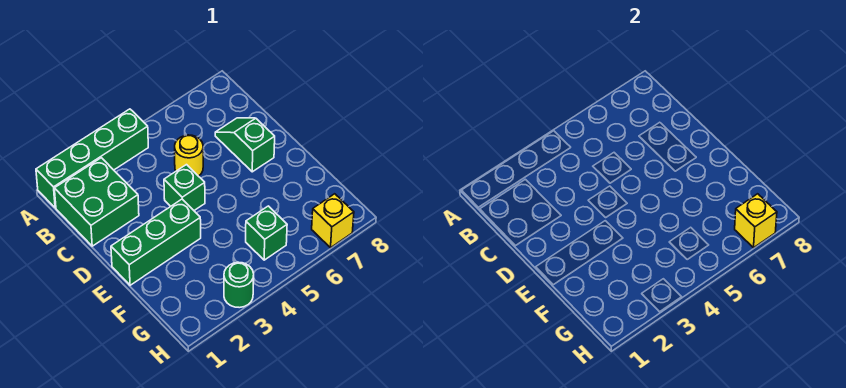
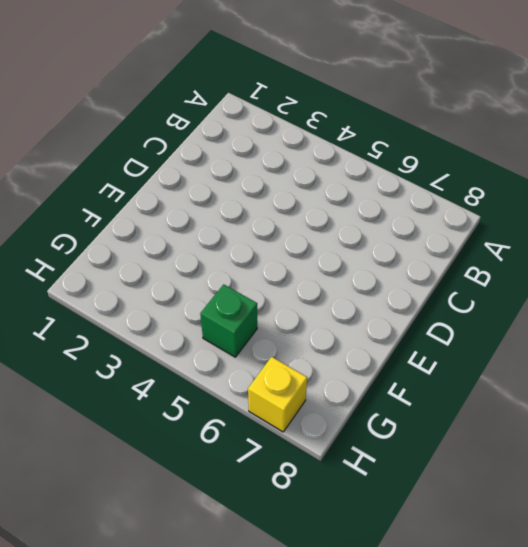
none -> green 1x4 brick [36,109,148,208]
none -> green 2x2 brick [54,158,139,246]

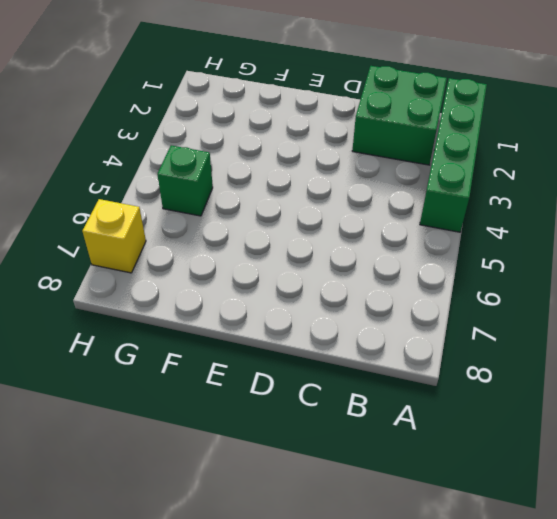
none -> yellow 1x1 round brick [175,135,203,176]
none -> green 1x2 slope [215,118,275,172]

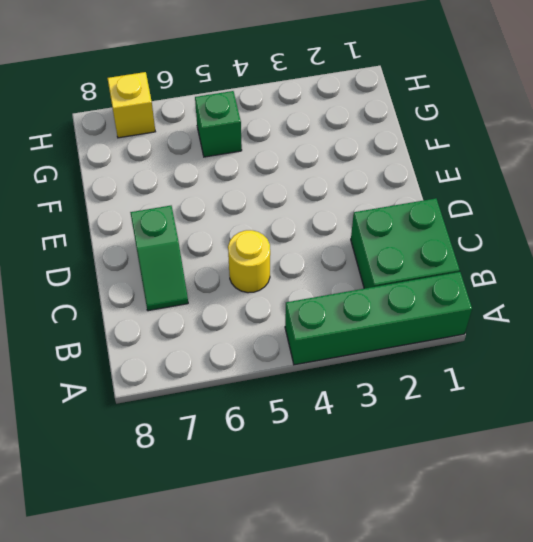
none -> green 1x1 brick [164,165,205,210]
none -> green 1x3 brick [111,199,201,285]

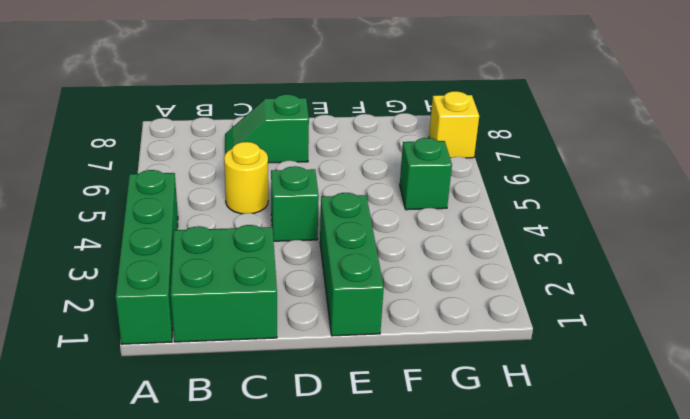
none -> green 1x1 round brick [224,262,254,308]
none -> yellow 1x1 brick [735,194,777,248]

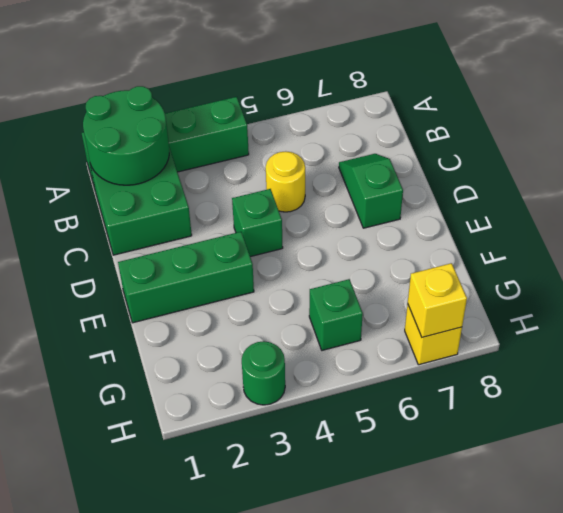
green 2x2 round brick [83,86,169,185] -> none

